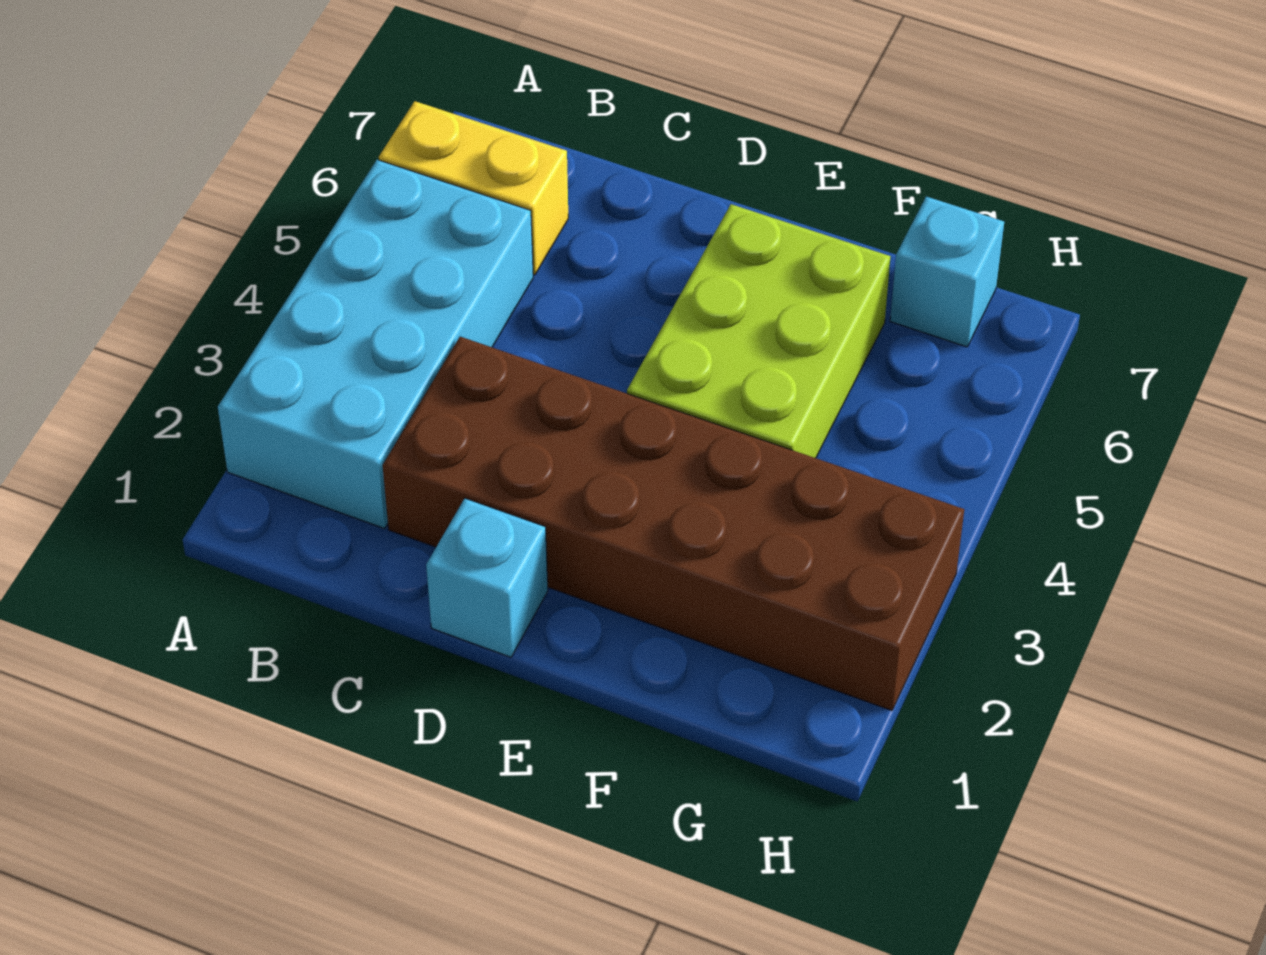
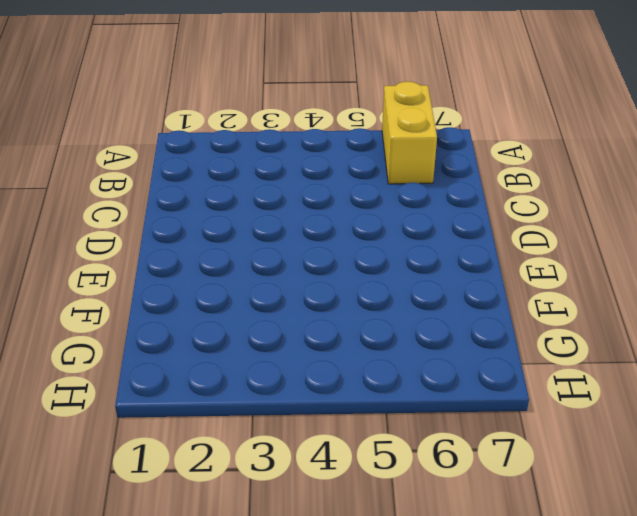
none -> cyan 2x4 brick [218,160,533,529]
none -> brown 2x6 brick [383,337,964,710]

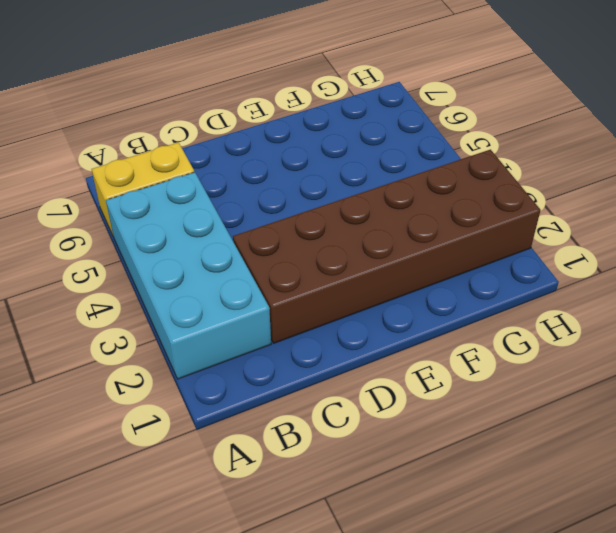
none -> cyan 1x1 brick [426,498,548,657]
none -> lime 2x3 brick [627,204,891,458]

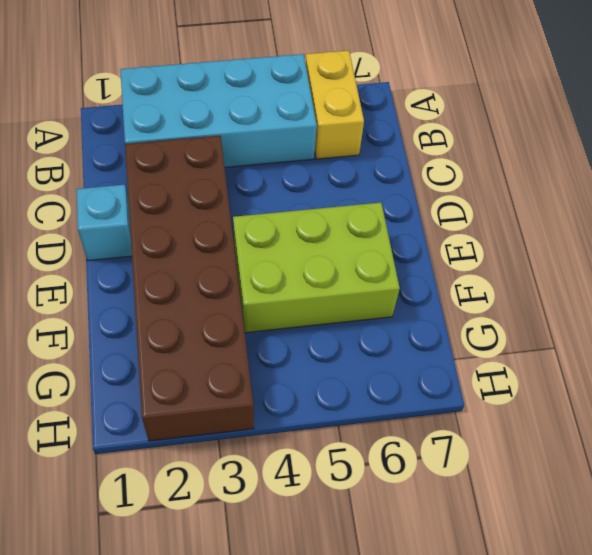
none -> cyan 1x1 brick [890,196,1004,347]

